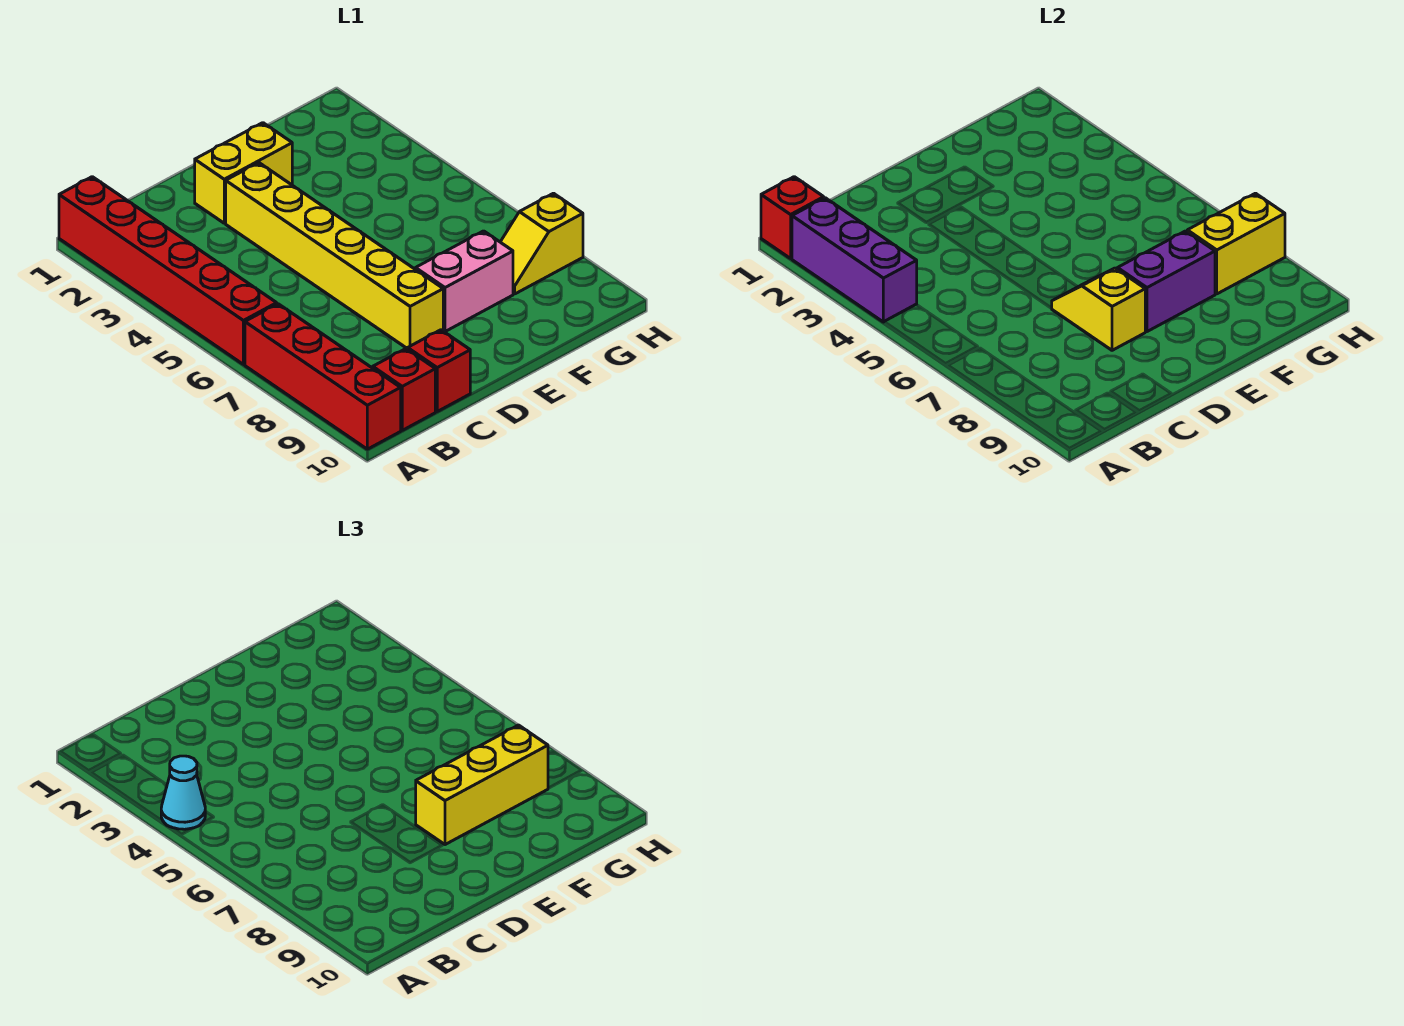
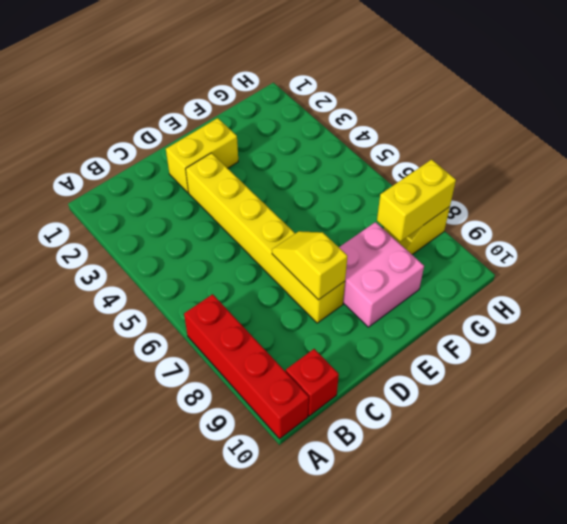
pink 2x2 brick [339,222,424,327] -> pink 1x2 brick [416,231,513,332]
none -> red 1x6 brick [59,177,277,364]
none -> red 1x1 brick [408,330,470,411]
none -> red 1x1 brick [761,177,824,258]

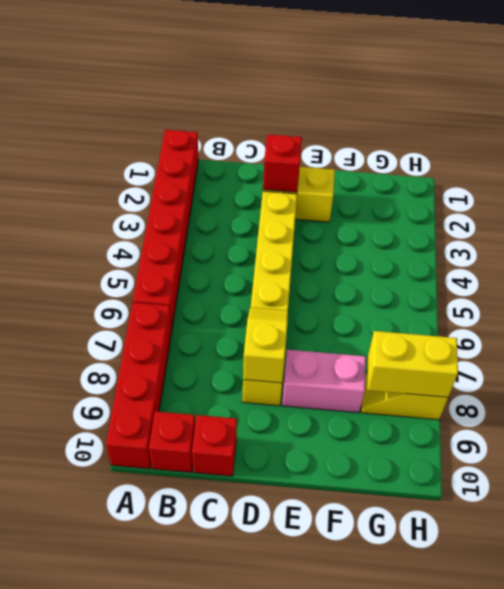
red 1x1 brick [263,134,302,192] -> red 1x1 brick moved to [761,177,824,258]
none -> purple 1x3 brick [792,198,917,322]
none -> purple 1x2 brick [1118,231,1215,332]
none -> cyan 1x1 cone [161,756,205,829]

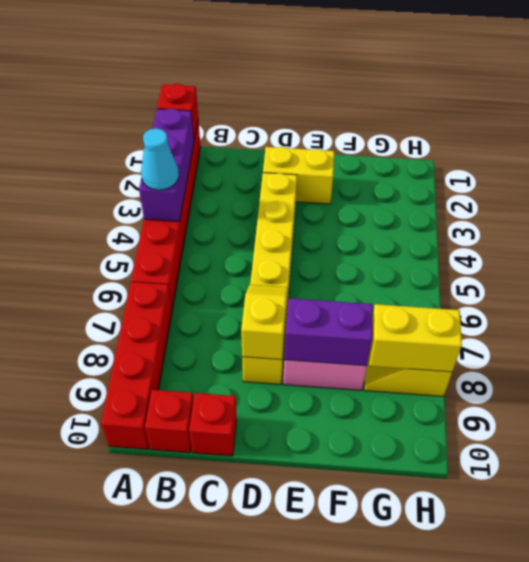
none -> yellow 1x3 brick [416,725,548,845]

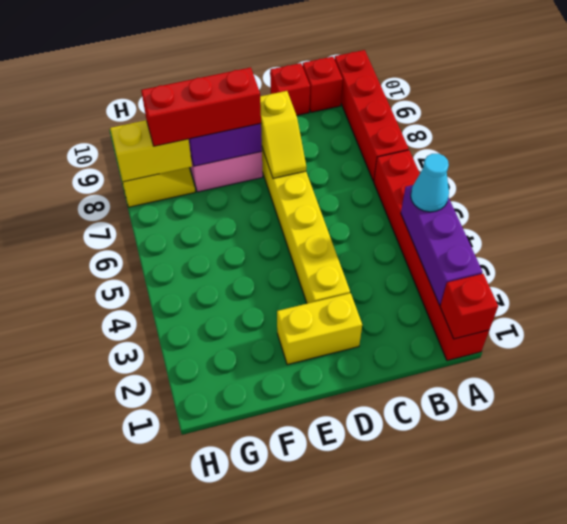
red 1x3 brick [141,67,261,146] -> yellow 1x3 brick [416,725,548,845]

